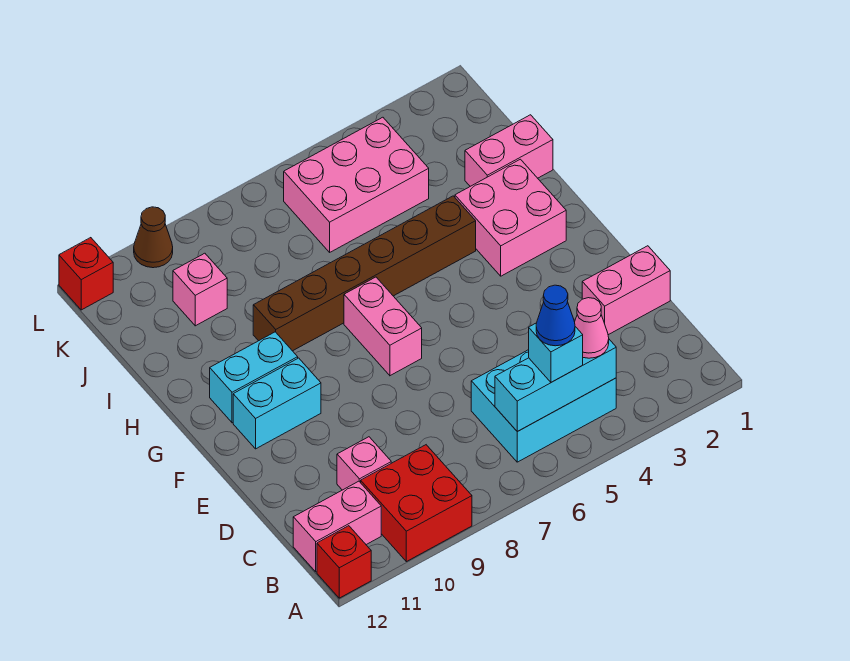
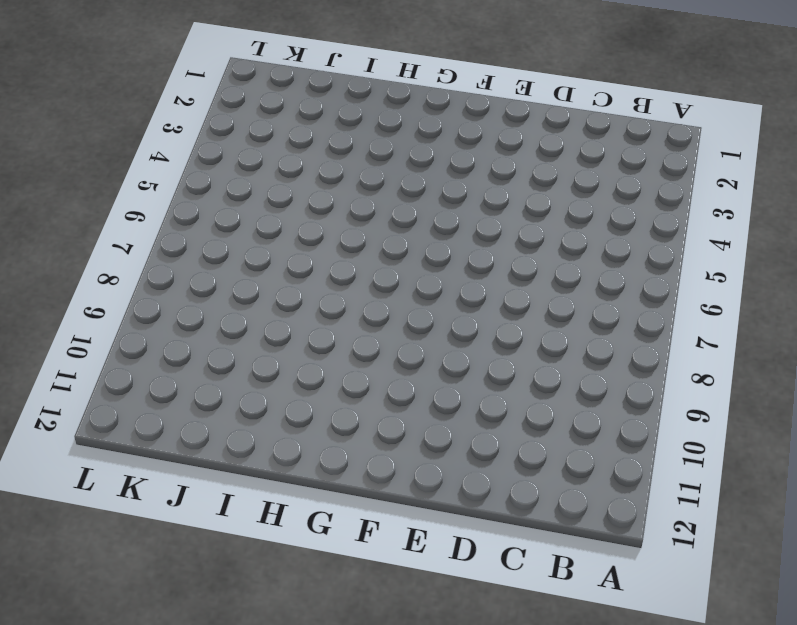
none -> red 2x2 brick [361,445,472,562]
none -> red 1x1 brick [317,526,371,598]
none -> cyan 2x3 brick [471,350,616,462]

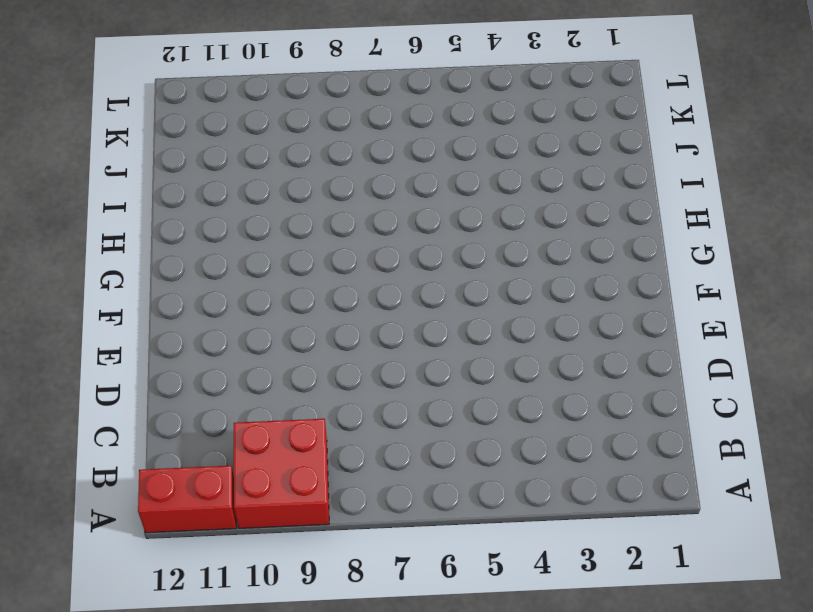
red 1x2 brick [138,466,236,533] -> red 1x1 brick [317,526,371,598]
none -> cyan 2x3 brick [471,350,616,462]
none -> pink 1x2 brick [293,481,381,572]
none -> pink 1x1 brick [337,437,391,490]

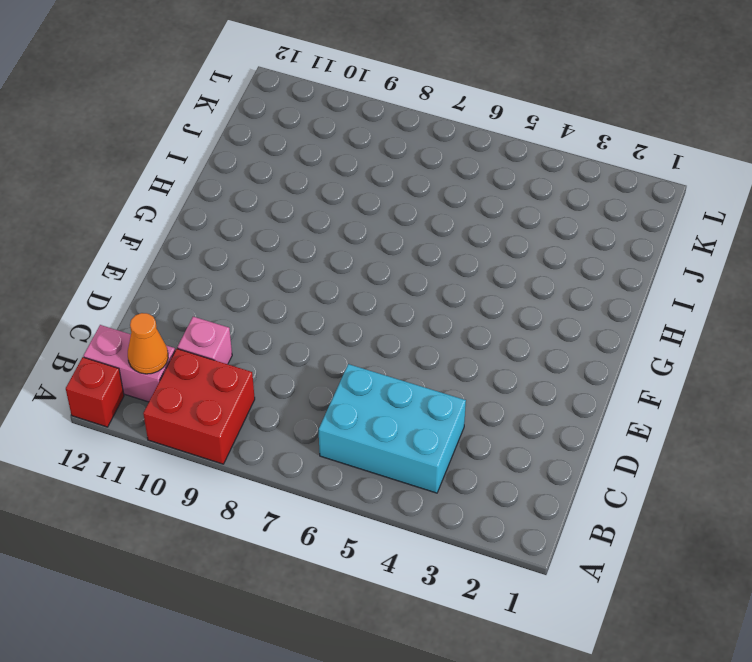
orange 1x1 cone [128,313,168,374] -> none
none -> pink 1x2 brick [582,246,670,335]
none -> pink 1x2 brick [344,277,422,376]
none -> cyan 1x2 brick [233,358,321,449]

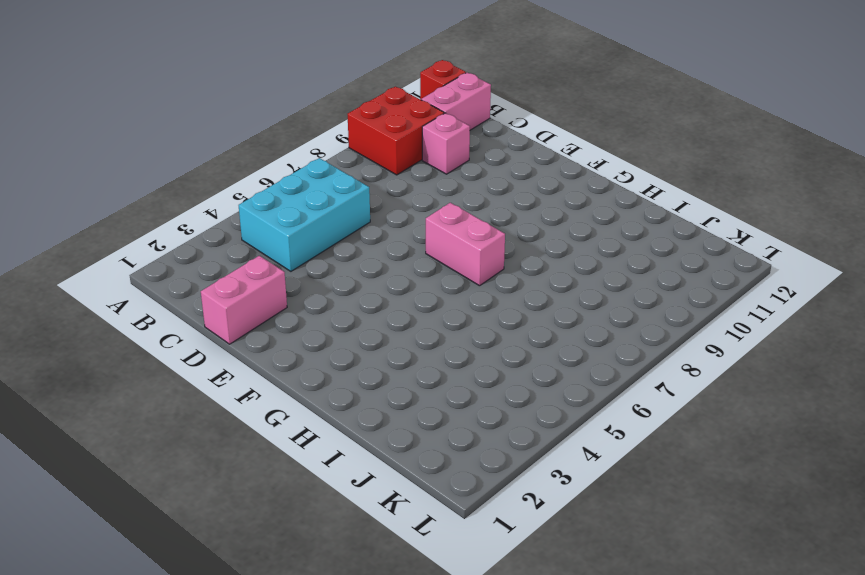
none -> cyan 1x2 brick [233,358,321,449]
none -> pink 2x2 brick [455,159,566,276]
none -> cyan 1x2 brick [210,332,298,423]

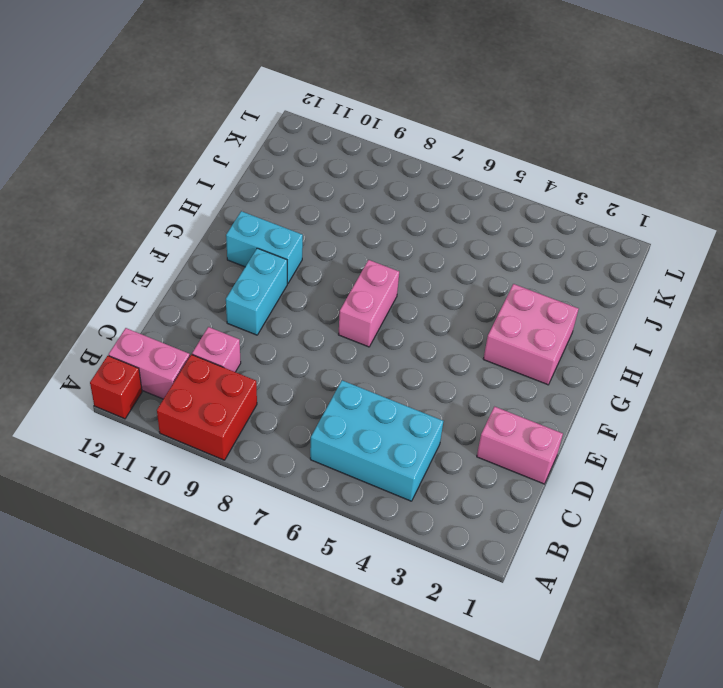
cyan 1x2 brick [226,248,287,335] -> cyan 1x2 brick turned to [233,358,321,449]
none -> brown 1x6 brick [253,196,476,351]
none -> pink 1x2 brick [465,115,553,186]
none -> pink 2x3 brick [284,117,429,252]

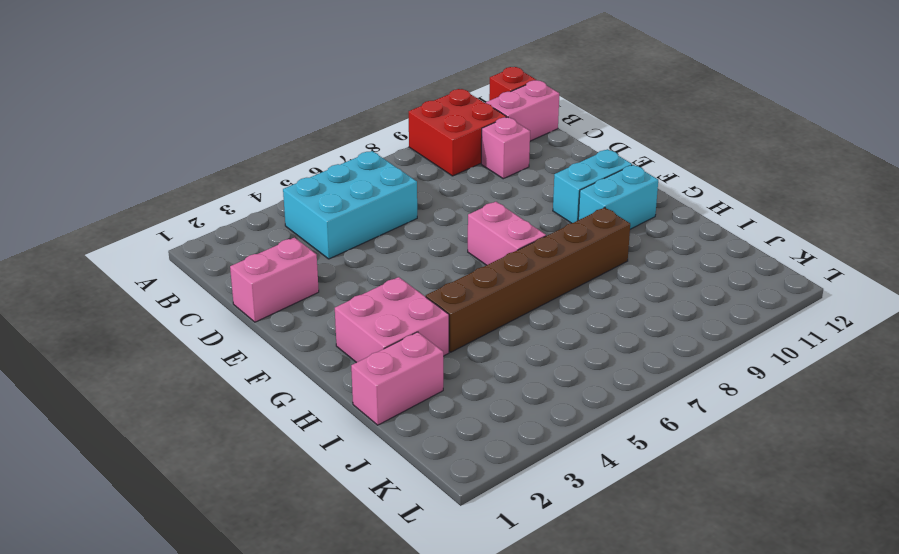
none -> pink 2x3 brick [284,117,429,252]
none -> pink 1x1 brick [173,253,227,326]
none -> brown 1x1 cone [134,207,173,268]

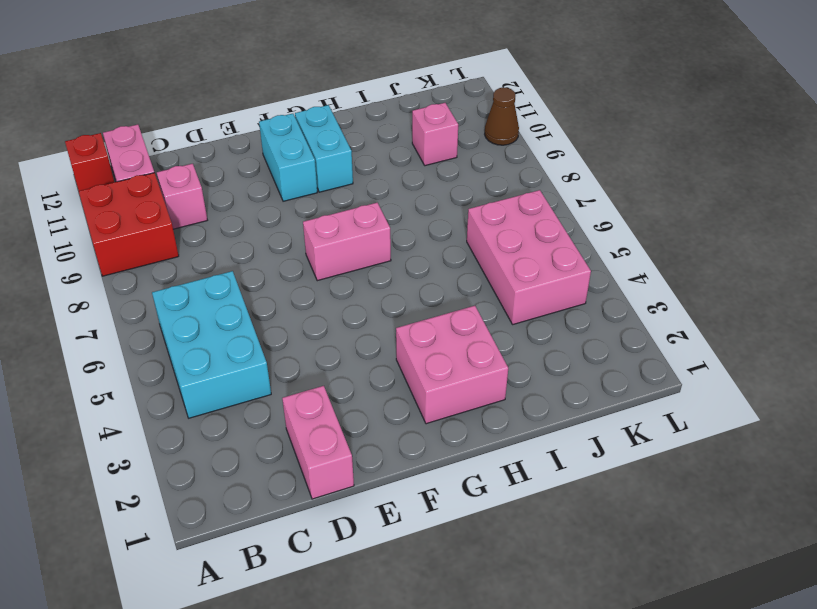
none -> brown 1x6 brick [253,196,476,351]
none -> pink 1x2 brick [465,115,553,186]
none -> red 1x1 brick [59,238,113,310]

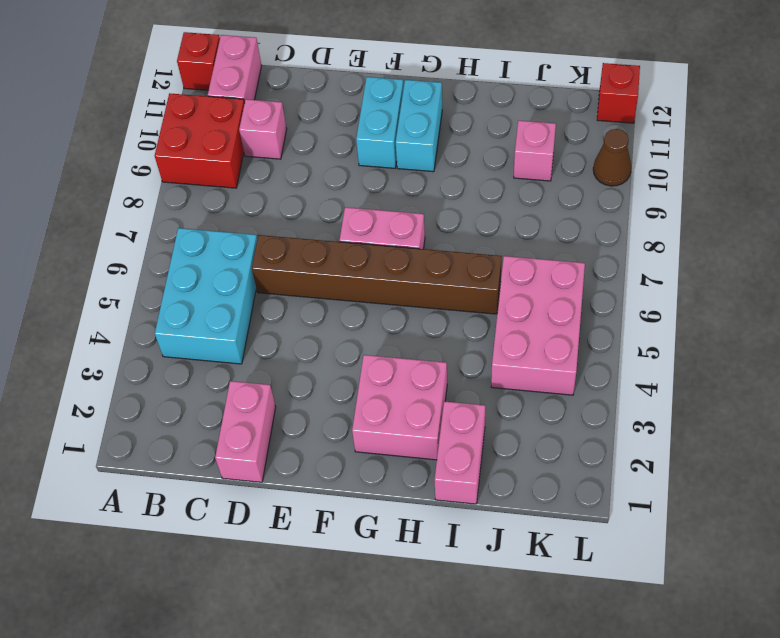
brown 1x6 brick [252,235,502,314] -> brown 1x6 brick turned to [253,196,476,351]
none -> cyan 1x3 brick [495,339,616,432]
none -> pink 1x1 cone [575,298,609,358]
none -> cyan 1x1 brick [529,323,583,382]

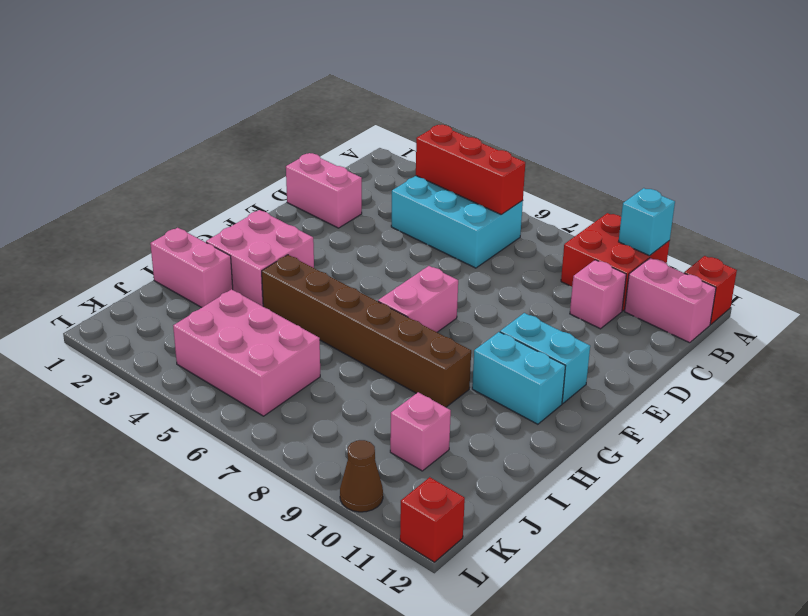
cyan 1x1 brick [619,188,675,256] -> cyan 1x1 brick moved to [529,323,583,382]
red 1x3 brick [416,125,525,215] -> cyan 1x3 brick [495,339,616,432]
none -> pink 1x1 cone [575,298,609,358]
none -> blue 1x1 cone [536,285,575,346]

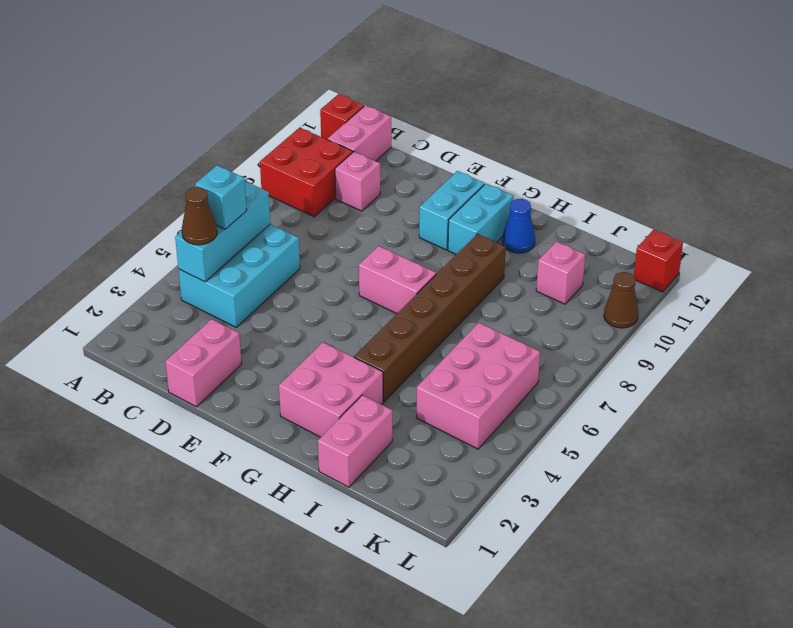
brown 1x1 cone [182,187,217,245] -> pink 1x1 cone [575,298,609,358]
blue 1x1 cone [502,199,535,253] -> blue 1x1 cone moved to [536,285,575,346]

